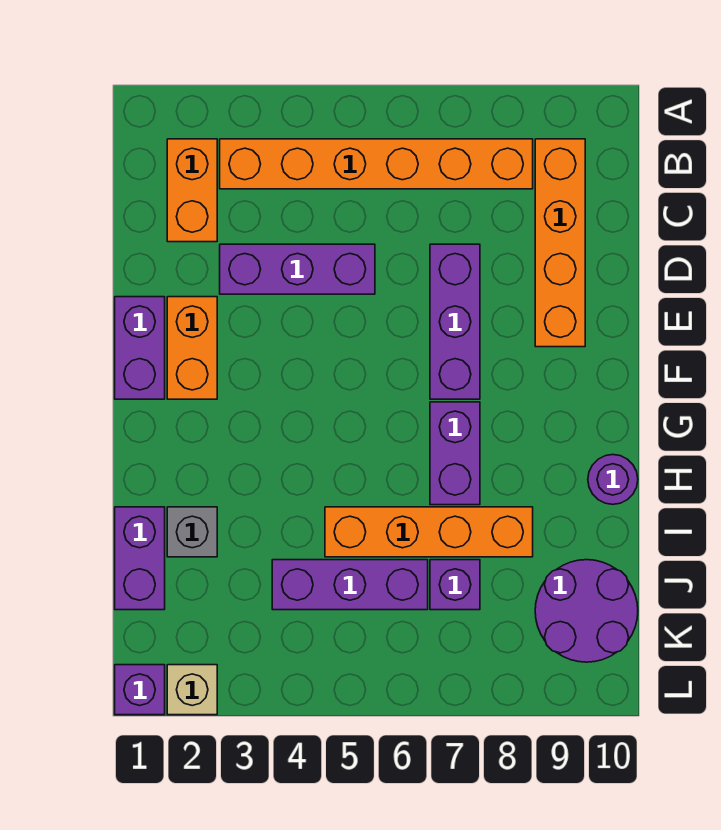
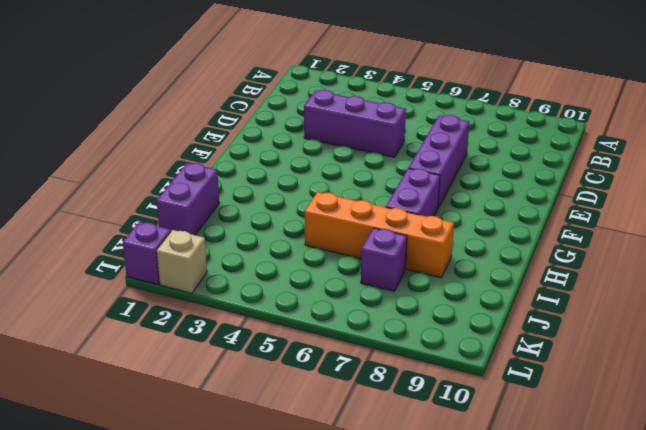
none -> orange 1x2 brick [167,139,217,242]
none -> orange 1x6 brick [220,139,533,189]
none -> orange 1x4 brick [535,139,585,347]

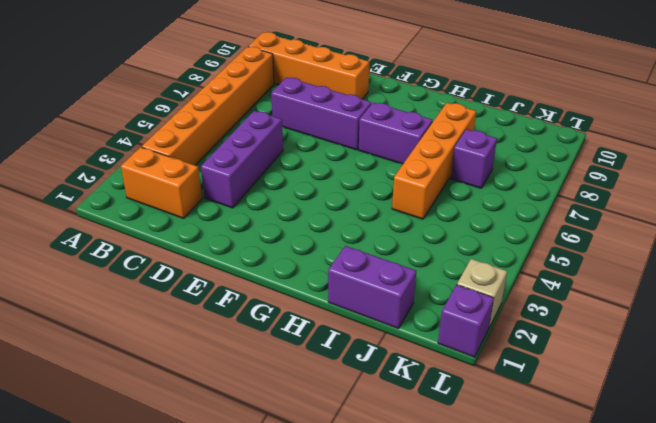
none -> purple 1x2 brick [115,297,165,399]
none -> orange 1x2 brick [167,297,217,399]
none -> purple 1x1 round brick [588,455,638,504]

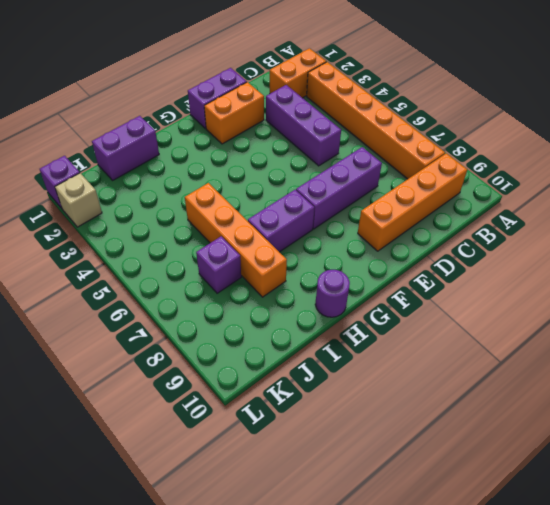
none -> grey 1x1 brick [167,507,217,557]
none -> purple 1x3 brick [272,560,428,610]
none -> purple 2x2 round brick [535,560,638,662]

